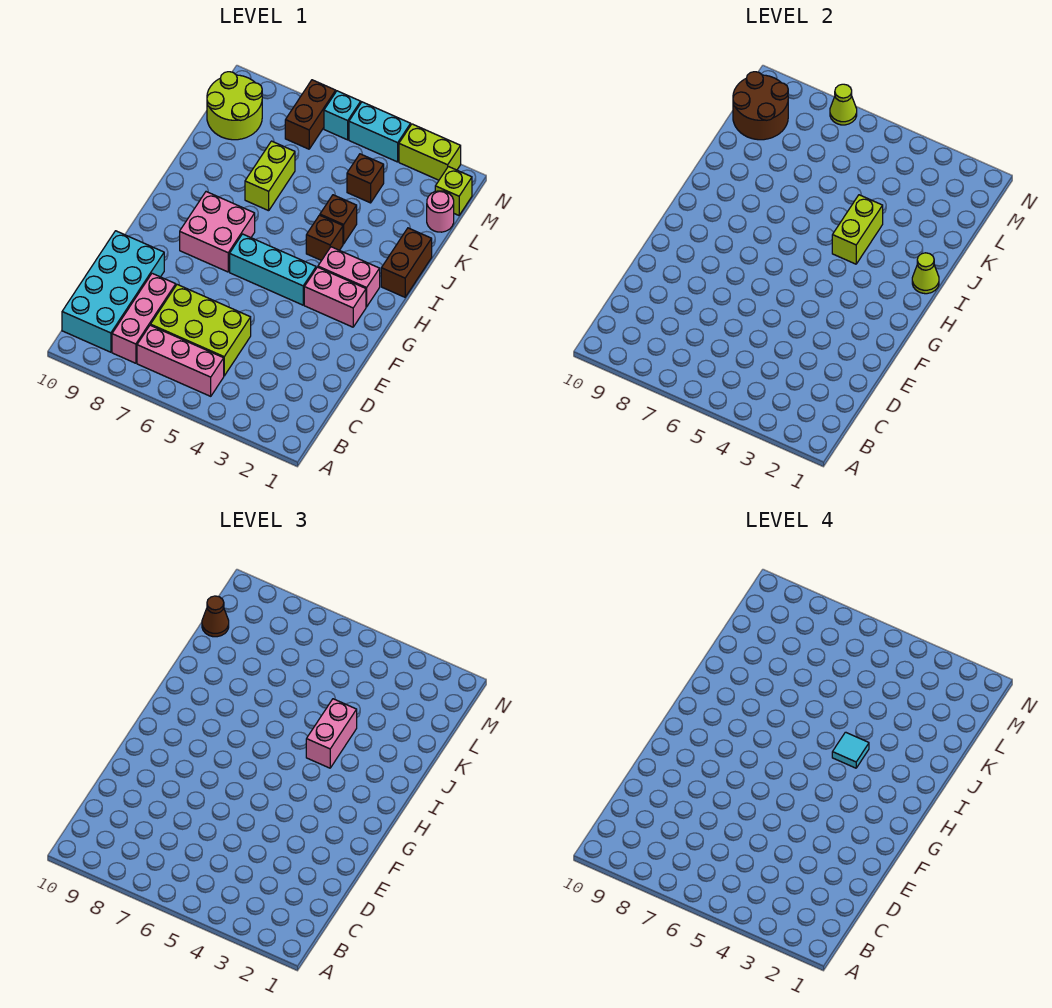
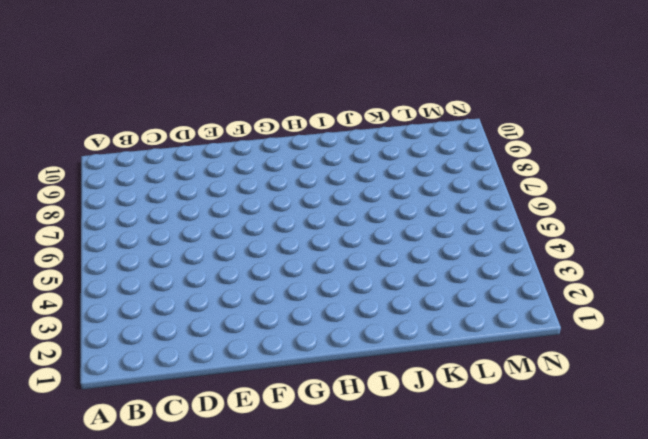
none -> pink 1x3 brick [137,325,224,396]
none -> pink 1x3 brick [112,273,176,363]
none -> cyan 2x4 brick [62,231,164,352]

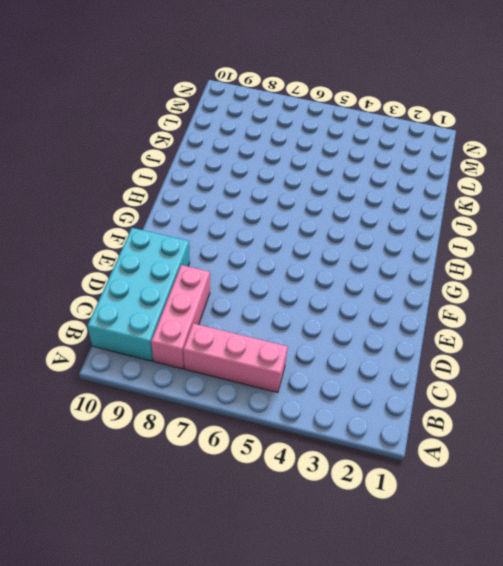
none -> lime 2x3 brick [151,285,251,376]
none -> pink 1x2 brick [304,267,366,327]
none -> cyan 1x3 brick [230,234,316,305]

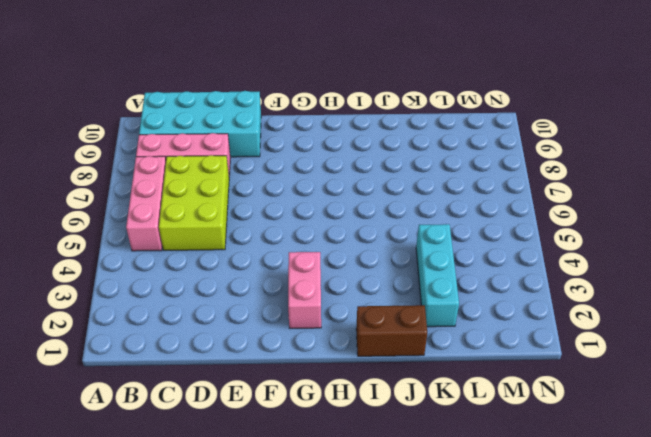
cyan 1x3 brick [416,224,459,327] -> cyan 1x3 brick moved to [230,234,316,305]
none -> pink 2x2 brick [180,192,255,272]
none -> pink 1x2 brick [318,247,380,307]
none -> brown 1x1 brick [306,215,343,261]

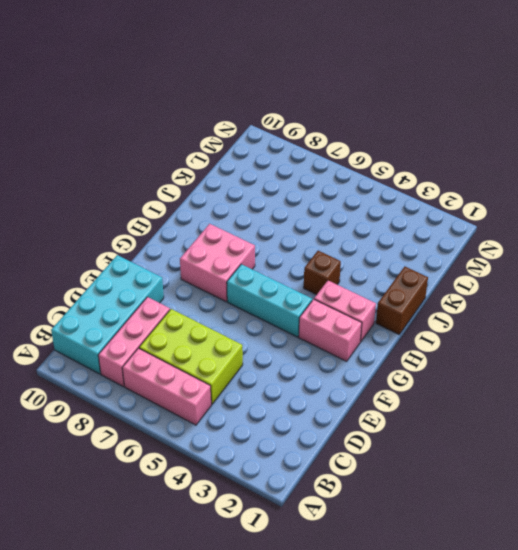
none -> brown 1x1 brick [320,195,357,244]
none -> lime 1x2 brick [245,141,295,211]
none -> pink 1x1 round brick [427,191,454,232]

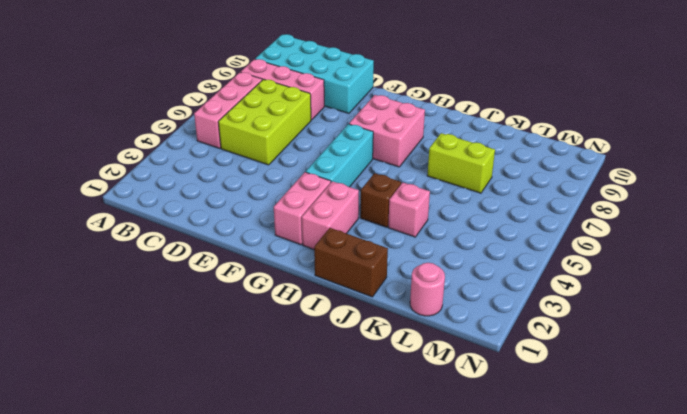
pink 1x1 brick [388,183,430,237] -> brown 1x1 brick [320,195,357,244]
none -> brown 1x1 brick [347,154,384,203]
none -> lime 2x2 round brick [207,72,262,140]
none -> lime 1x1 brick [435,167,472,215]

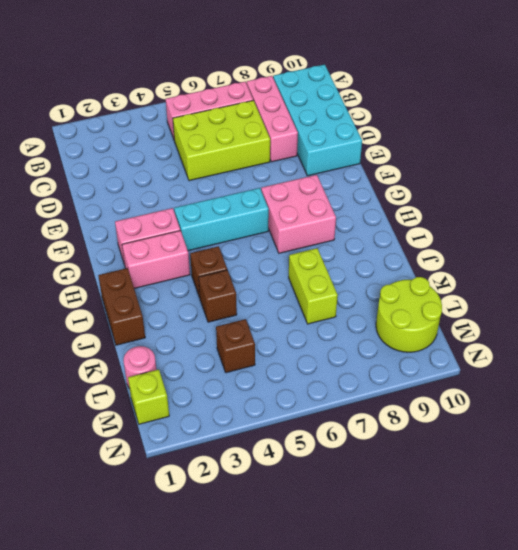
none -> brown 1x2 brick [285,80,336,149]
none -> lime 1x2 brick [399,124,461,180]
none -> cyan 1x2 brick [349,102,411,162]

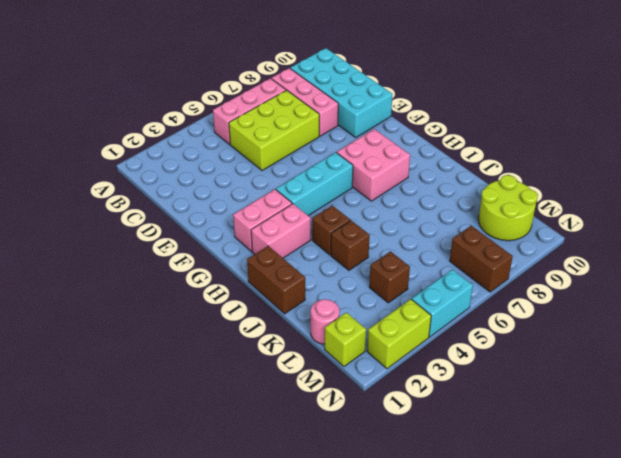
none -> lime 1x2 brick [245,141,295,211]
none -> cyan 1x1 brick [324,91,361,140]
none -> lime 1x1 cone [912,253,939,294]

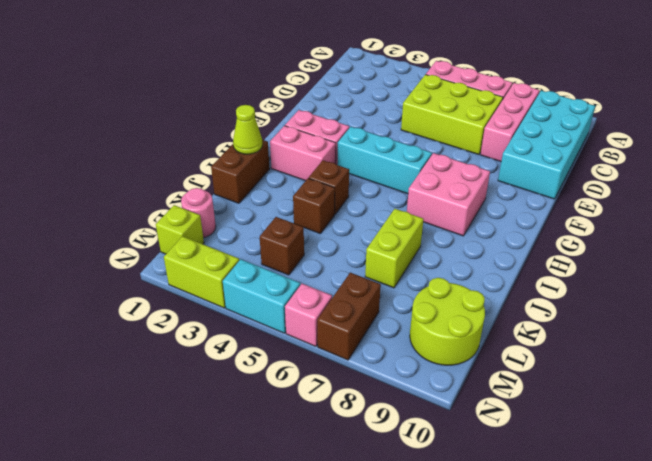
pink 1x1 brick [285,284,332,346] -> cyan 1x1 brick [324,91,361,140]
none -> lime 1x2 brick [832,195,883,264]
none -> brown 2x2 round brick [733,72,788,140]
none -> lime 1x1 cone [830,84,857,125]

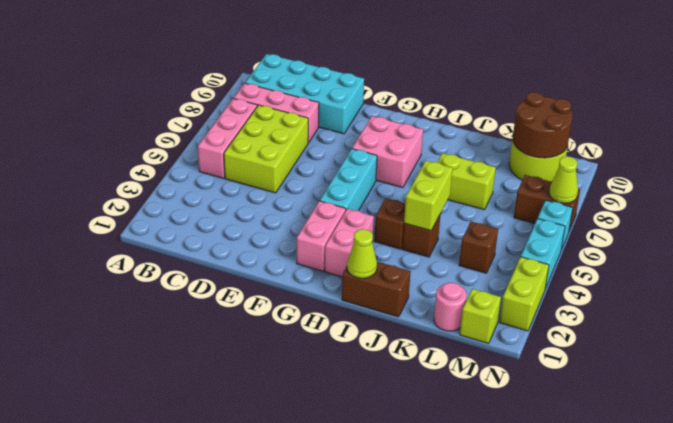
lime 1x2 brick [404,161,453,231] -> lime 1x2 brick turned to [832,195,883,264]
none -> pink 1x2 brick [306,699,357,768]
none -> brown 1x1 cone [202,596,229,637]
none -> cyan 1x1 tile [832,732,869,768]

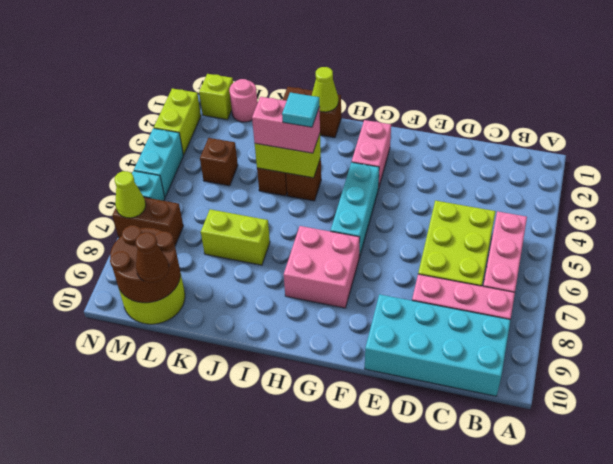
none -> pink 1x2 brick [318,247,380,307]

